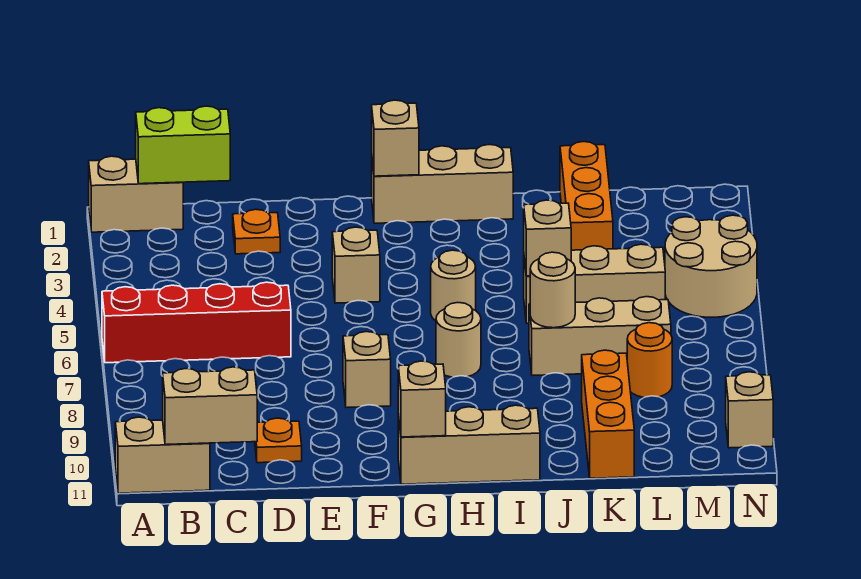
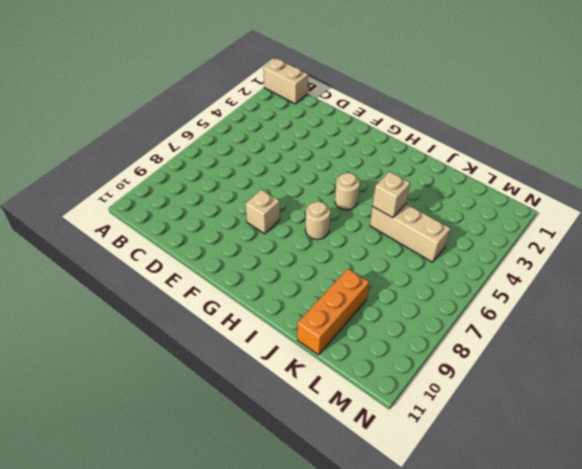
none -> red 1x4 brick [102,282,291,363]
none -> tan 1x2 brick [115,417,210,493]
none -> orange 1x1 plate [233,209,280,254]

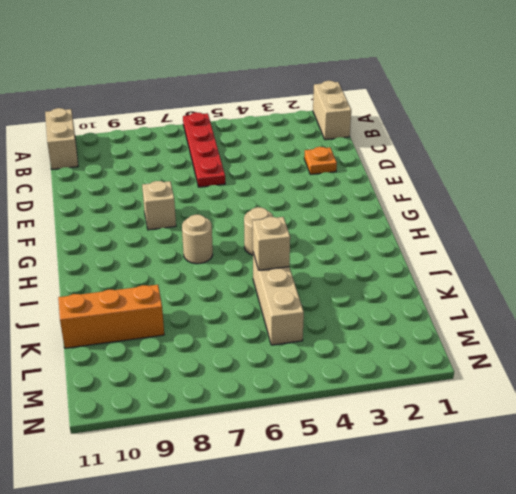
red 1x4 plate [183,112,225,187] -> red 1x4 brick [102,282,291,363]
none -> orange 1x1 plate [255,418,302,463]
none -> tan 1x1 brick [332,227,380,303]
none -> tan 1x3 brick [372,145,513,223]

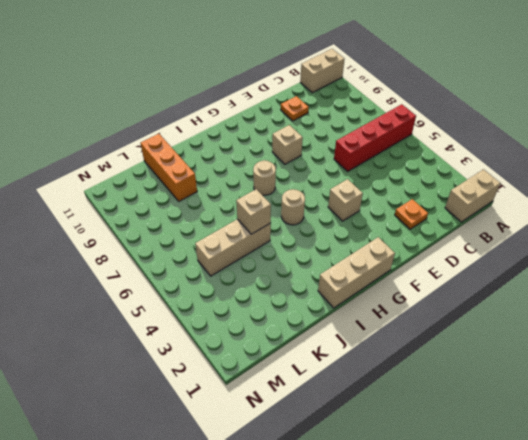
none -> tan 1x3 brick [398,405,540,484]
none -> tan 1x3 brick [529,297,671,376]
none -> orange 1x3 brick [560,142,613,250]

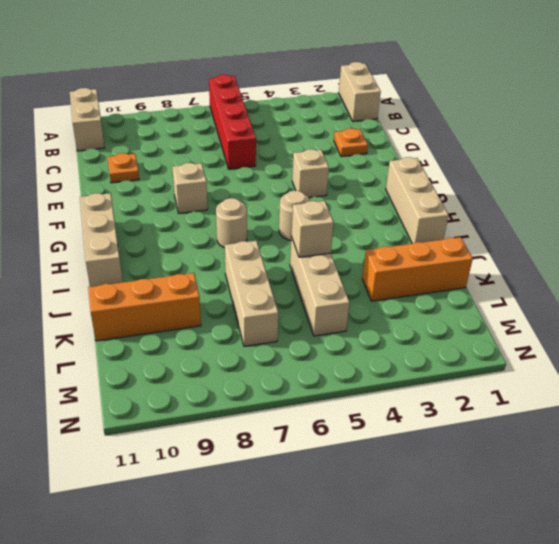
none -> orange 1x1 round brick [627,323,672,397]
none -> tan 2x2 round brick [665,215,757,317]
none -> tan 1x1 brick [726,372,773,448]

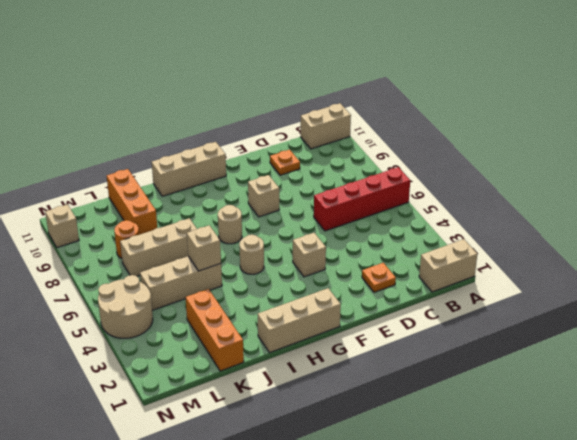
none -> lime 1x2 brick [136,106,230,184]
none -> tan 1x2 brick [163,367,257,445]
none -> tan 1x1 brick [372,100,419,176]

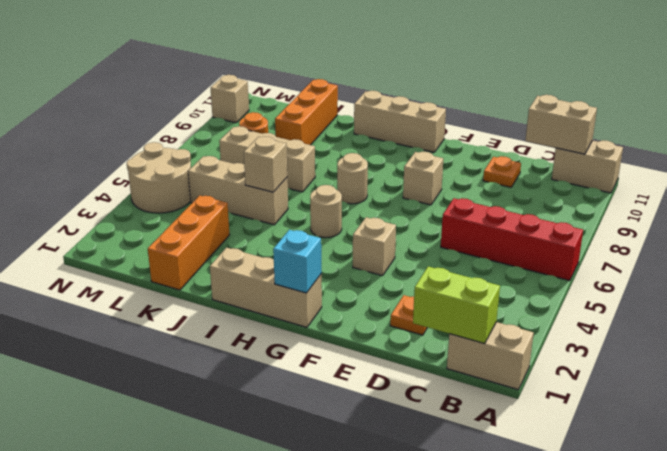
cyan 1x1 brick [273,230,321,293] -> tan 1x1 brick [372,100,419,176]
none -> tan 1x1 brick [398,361,446,437]
none -> tan 1x1 round brick [530,252,575,328]

